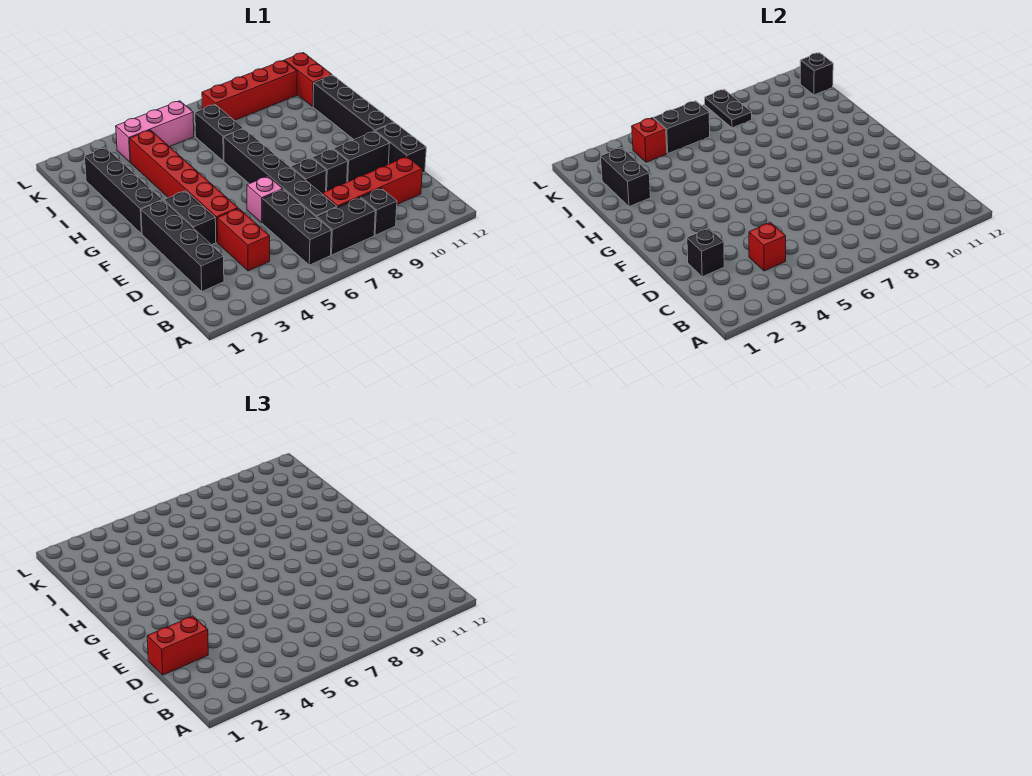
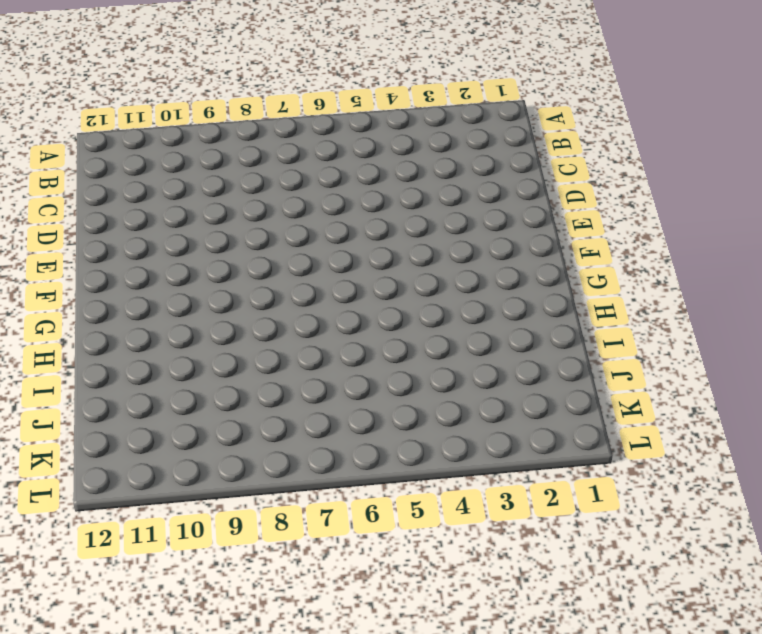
none -> black 1x3 brick [262,189,331,265]
none -> black 1x2 brick [317,198,375,255]
none -> black 1x1 brick [361,188,397,235]

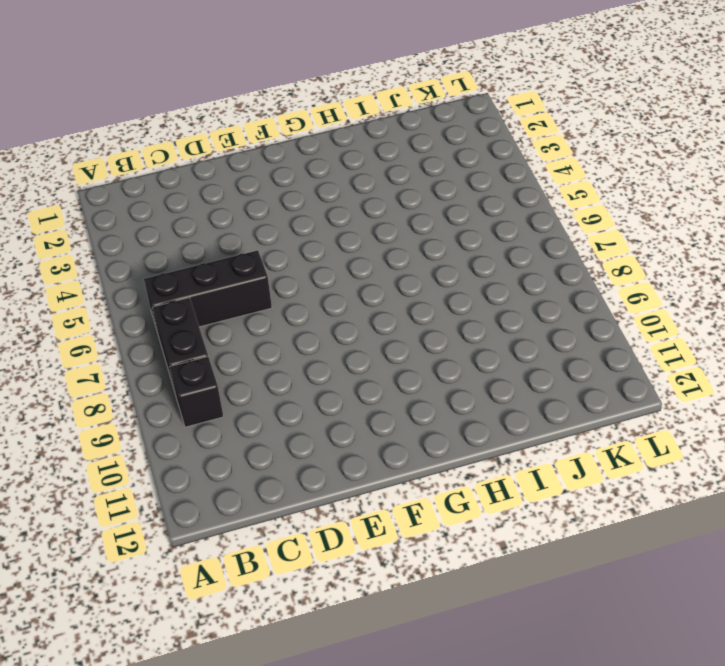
none -> black 1x4 brick [141,200,224,291]
none -> red 1x2 brick [217,209,270,271]
none -> black 1x6 brick [224,129,337,217]

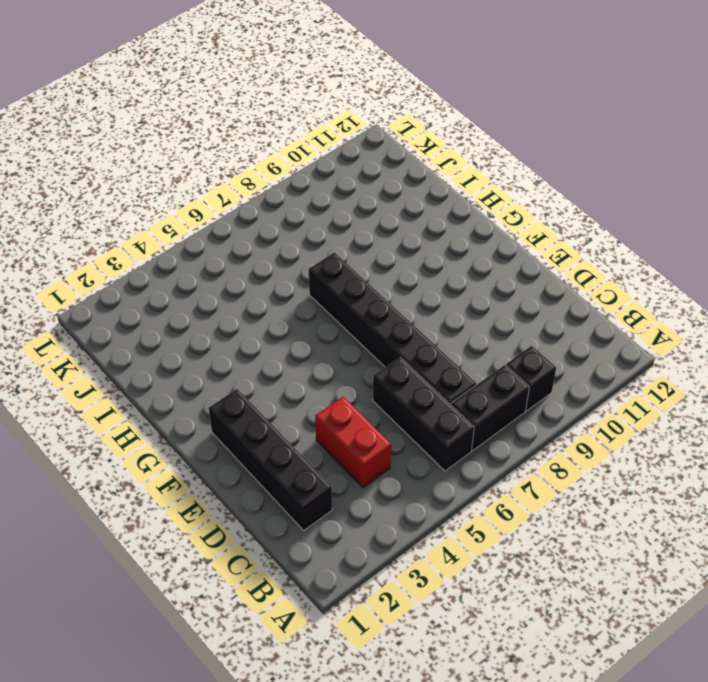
none -> red 1x4 brick [322,157,422,207]
none -> black 1x2 brick [375,123,426,173]
none -> black 1x2 brick [164,191,216,245]

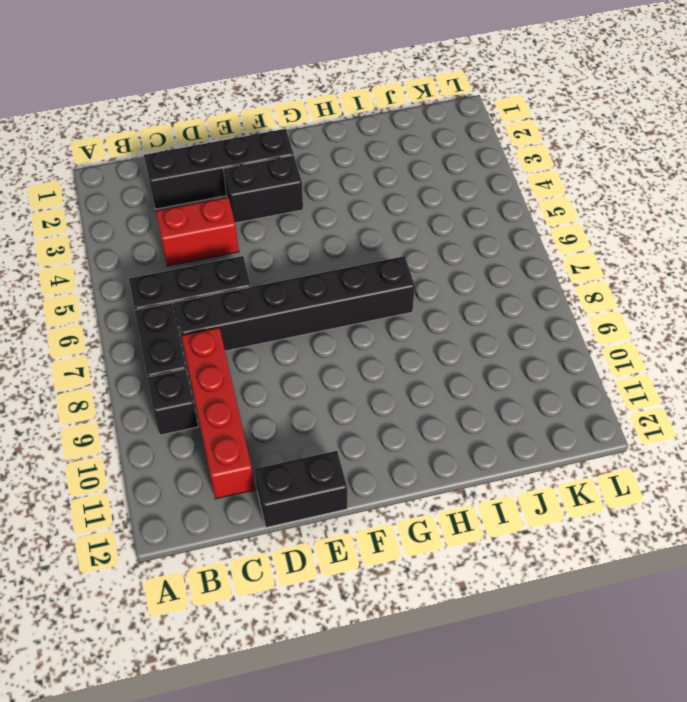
none -> red 1x6 brick [130,130,238,242]
none -> pink 1x1 brick [247,176,283,223]
none -> black 1x1 brick [291,158,326,193]

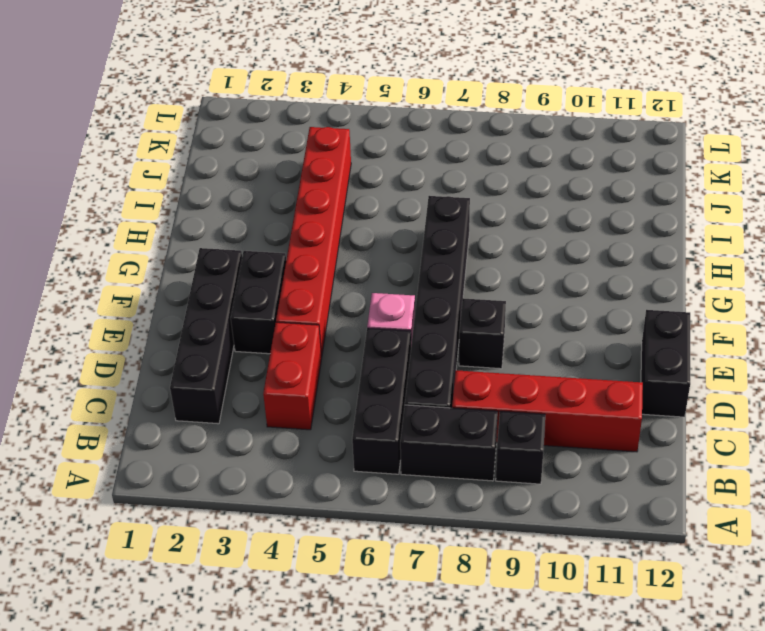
none -> black 1x1 brick [312,149,348,191]
none -> black 1x2 brick [333,131,390,182]
none -> black 1x4 brick [313,75,394,139]

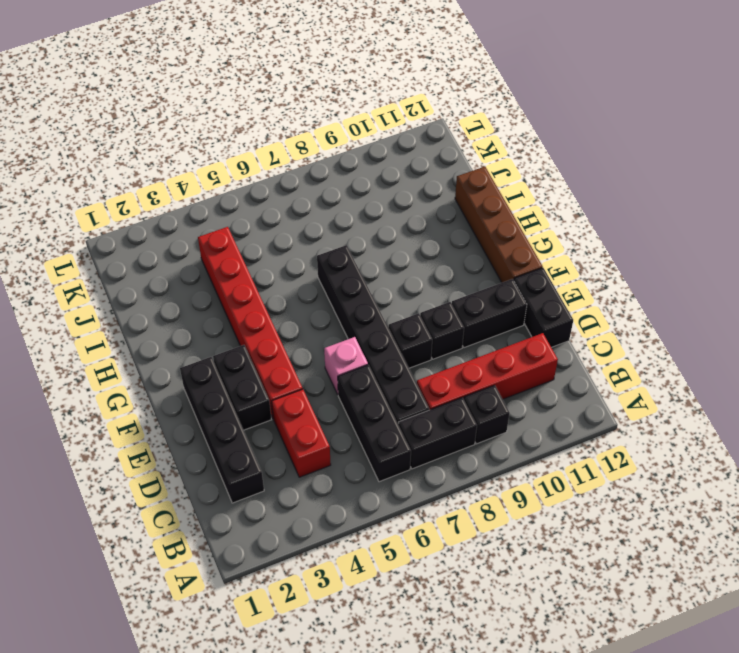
brown 1x4 brick [455,167,543,283] -> black 1x4 brick [313,75,394,139]
none -> black 1x4 brick [85,148,162,234]
none -> black 1x2 brick [195,104,244,161]
none -> red 1x2 brick [284,53,332,107]

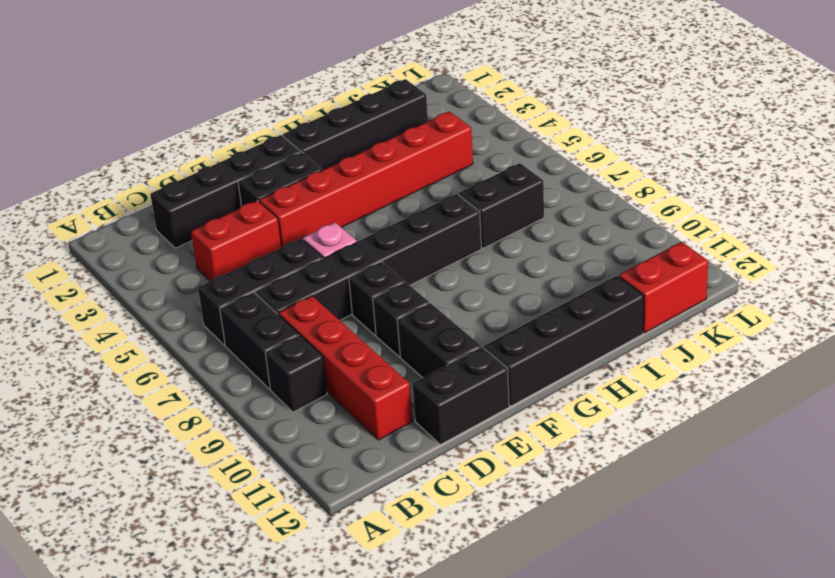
none -> pink 1x3 brick [116,101,194,162]
none -> red 1x4 brick [202,60,297,120]
none -> red 1x1 brick [749,223,786,271]

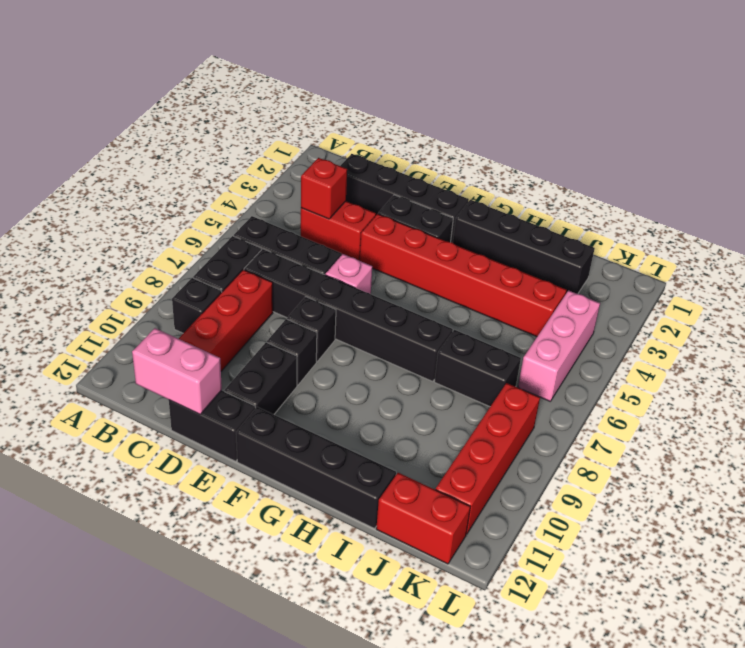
pink 1x2 brick [132,328,222,414] -> none
none -> black 1x1 brick [687,228,724,277]
none -> black 1x2 brick [601,148,651,207]
none -> red 1x1 brick [632,118,667,162]

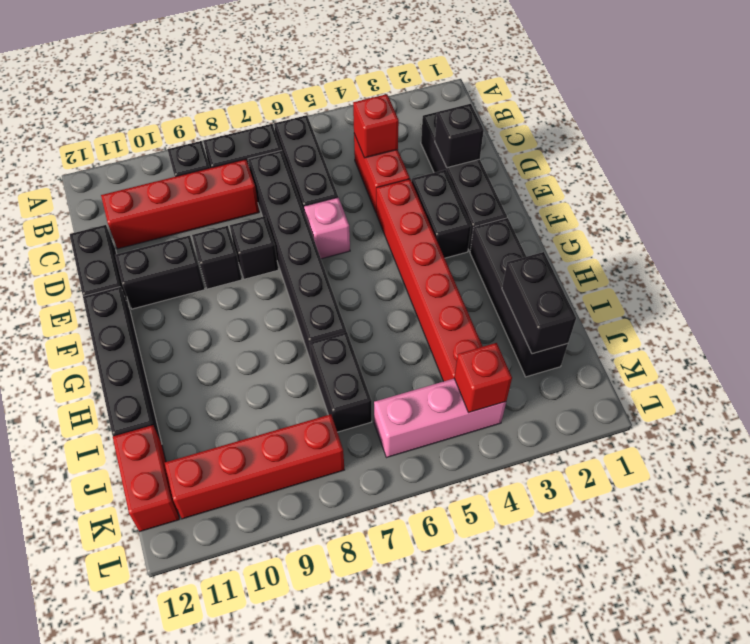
none -> black 1x2 brick [654,101,710,154]
none -> black 1x2 plate [705,89,752,128]
none -> black 1x1 brick [800,53,833,95]

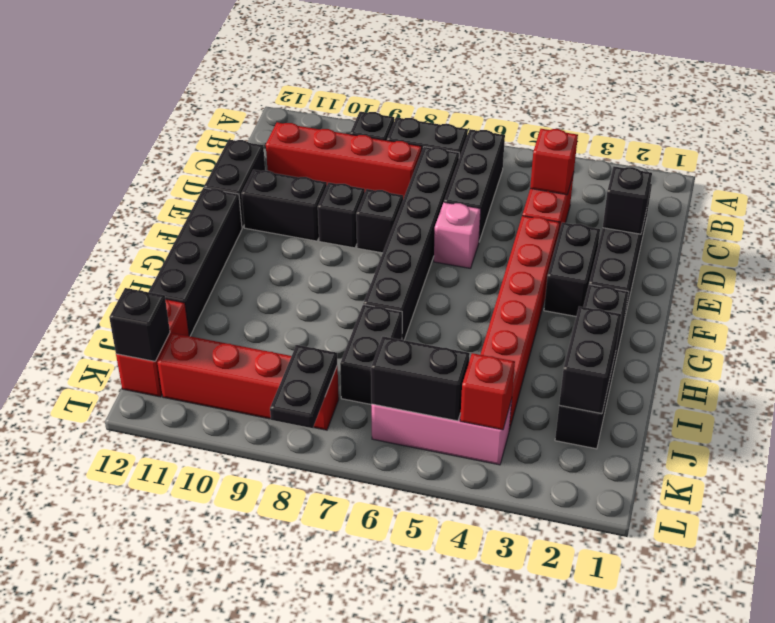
none -> red 1x2 brick [147,616,208,675]

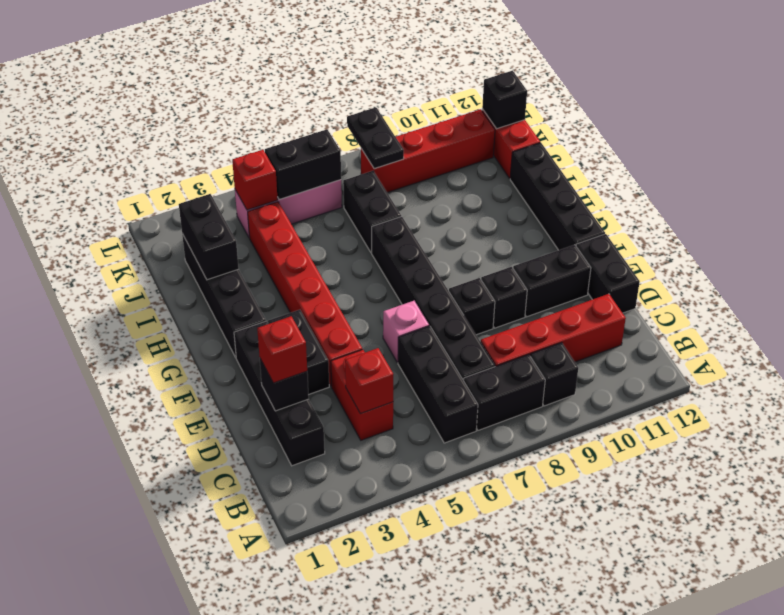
red 1x1 brick [257,316,307,383] -> red 1x2 brick [147,616,208,675]

